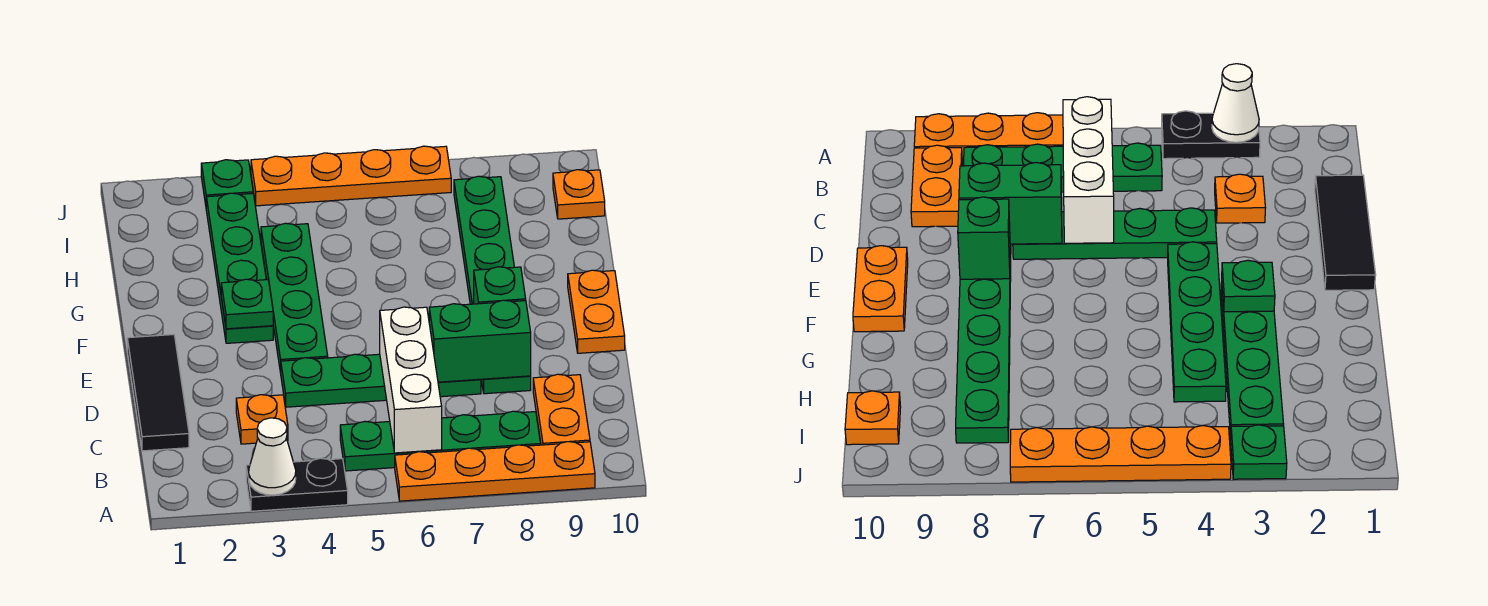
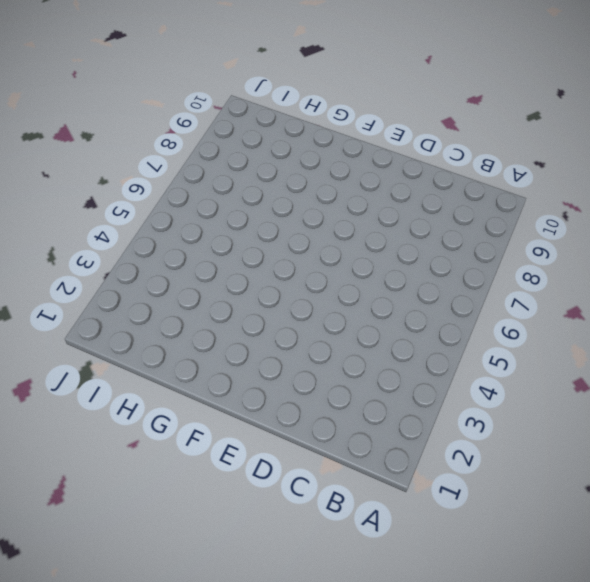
none -> black 1x2 plate [246,458,348,511]
none -> orange 1x4 plate [395,442,595,501]
none -> green 1x4 plate [340,411,541,471]

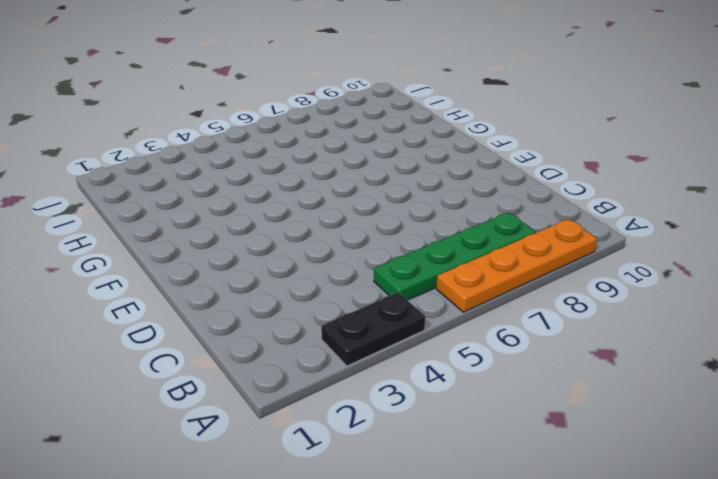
none -> orange 1x2 plate [533,374,590,445]
none -> black 1x3 tile [127,335,189,451]
none -> orange 1x1 plate [236,395,288,444]

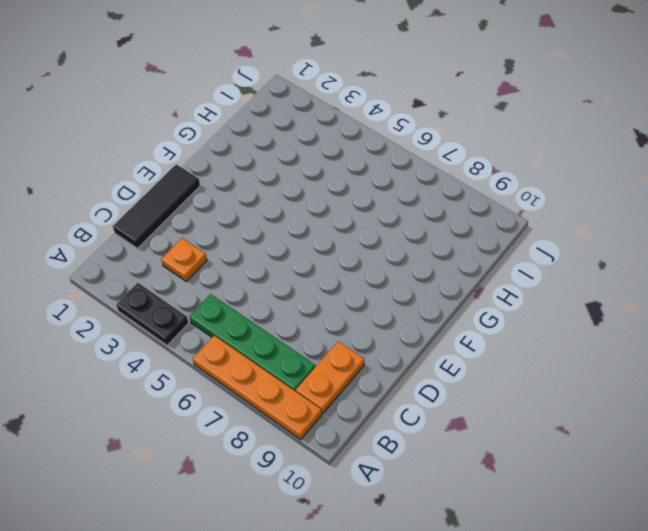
none -> green 1x4 plate [281,354,481,407]
none -> green 1x6 plate [454,176,531,394]
none -> green 1x4 plate [261,223,328,373]

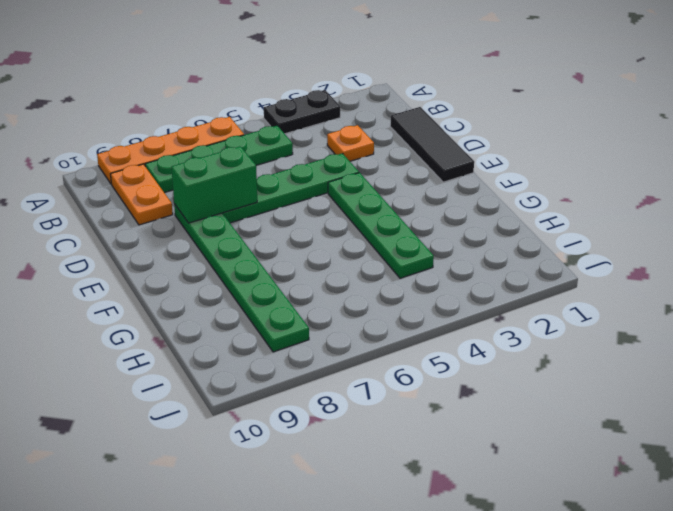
none -> orange 1x2 plate [568,270,625,353]
none -> green 1x4 plate [206,193,273,343]
none -> orange 1x1 plate [553,170,605,219]

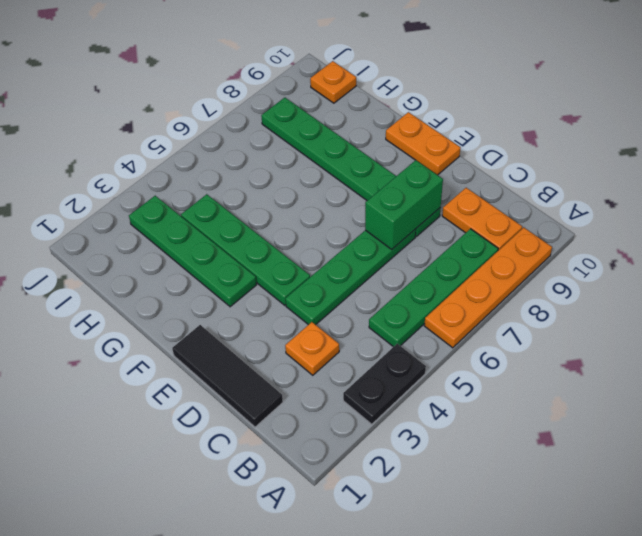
none -> green 1x1 plate [201,160,253,205]
none -> orange 1x4 plate [251,146,451,206]
none -> white 1x1 cone [249,418,296,495]

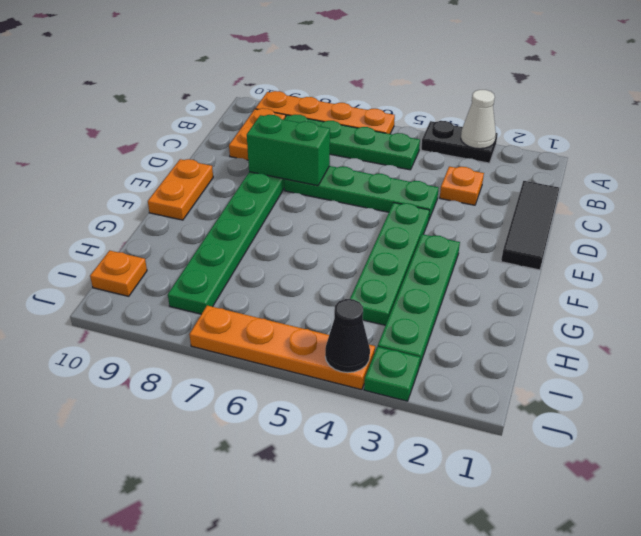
black 1x1 cone [325,299,370,373] -> none
none -> white 1x3 brick [380,307,442,453]
none -> green 1x1 brick [474,267,526,304]
none -> green 1x1 plate [221,279,273,329]

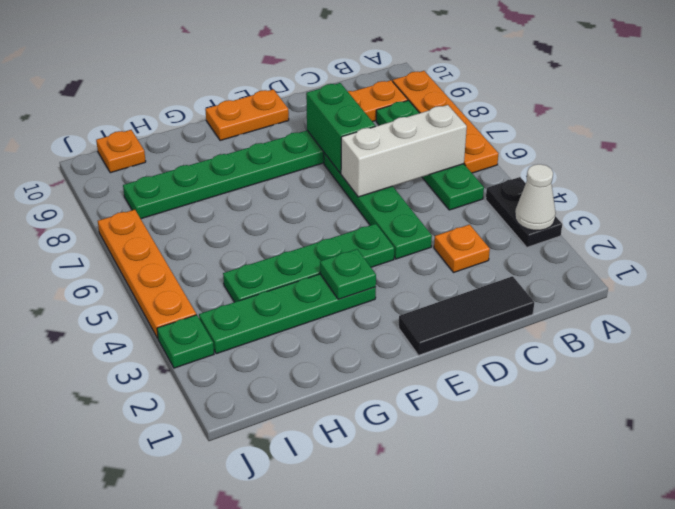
none -> green 1x1 brick [474,267,526,304]

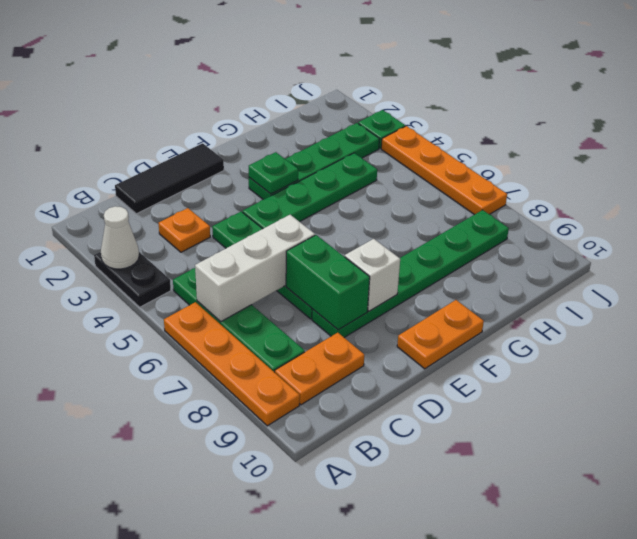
white 1x1 brick [345,239,400,311] -> green 1x1 brick [474,267,526,304]
none -> orange 1x1 plate [553,170,605,219]

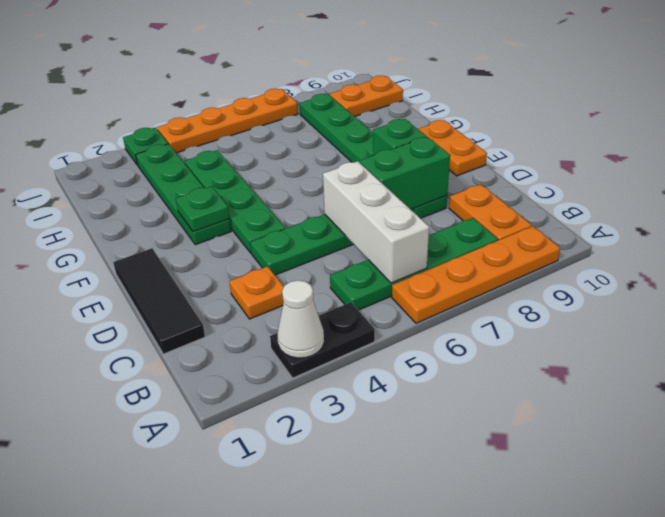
orange 1x2 plate [329,76,403,117] -> orange 1x1 plate [553,170,605,219]

